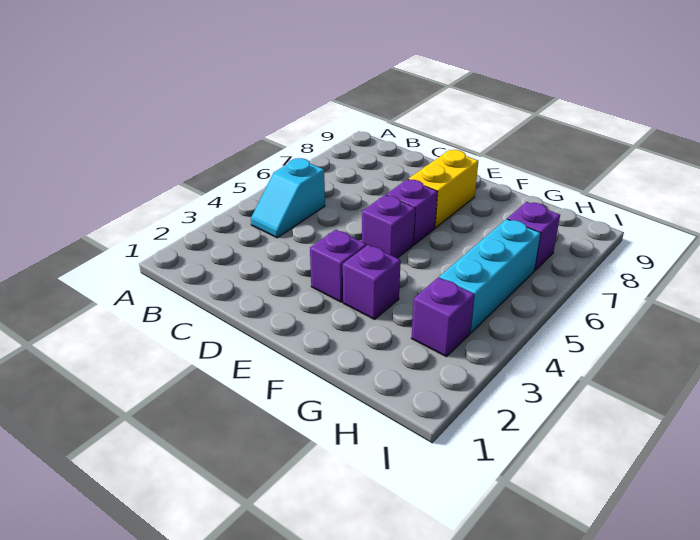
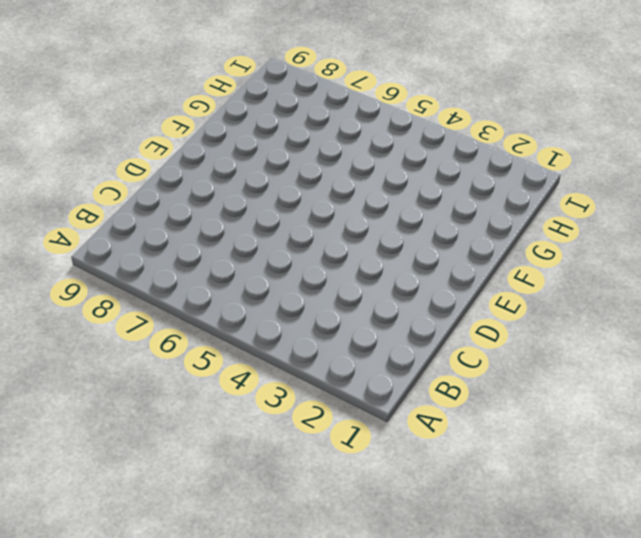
none -> cyan 1x2 slope [251,158,325,238]
none -> purple 1x1 brick [310,230,367,302]

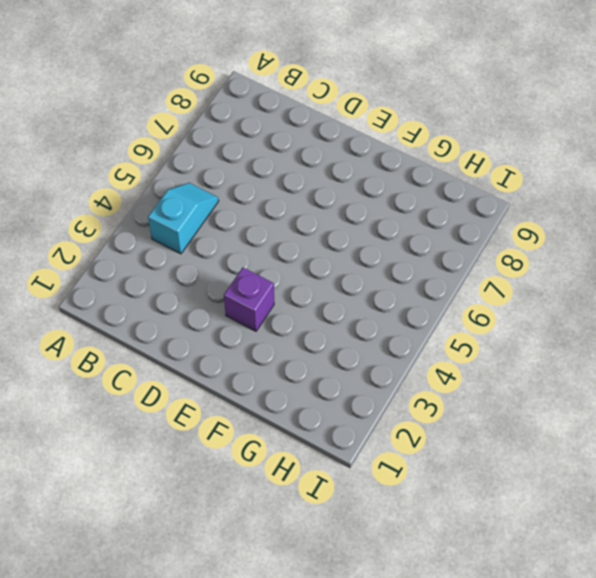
cyan 1x2 slope [148,183,219,254] -> cyan 1x2 slope turned to [251,158,325,238]
none -> purple 1x1 brick [362,195,415,258]
none -> purple 1x1 brick [386,179,438,245]

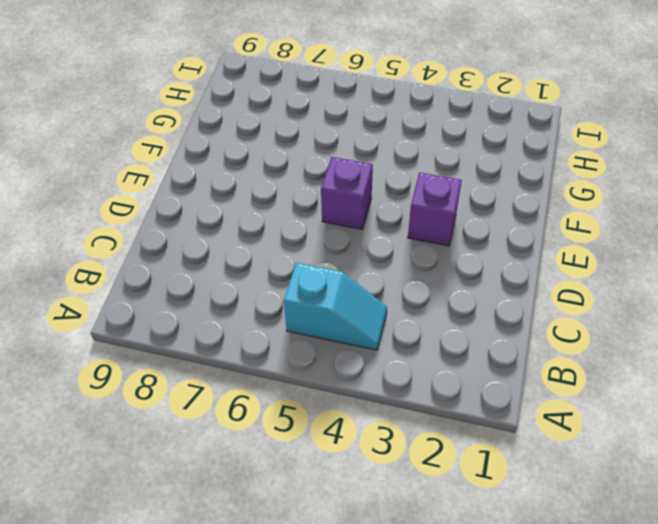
none -> purple 1x1 brick [386,179,438,245]
none -> yellow 1x2 brick [409,150,478,228]

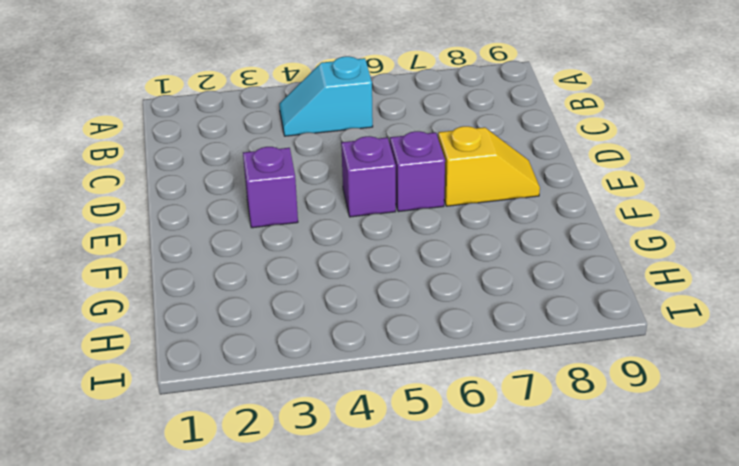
yellow 1x2 slope [438,126,540,206] -> yellow 1x2 brick [409,150,478,228]
none -> purple 1x1 brick [343,245,401,319]
none -> purple 1x1 brick [411,277,474,357]

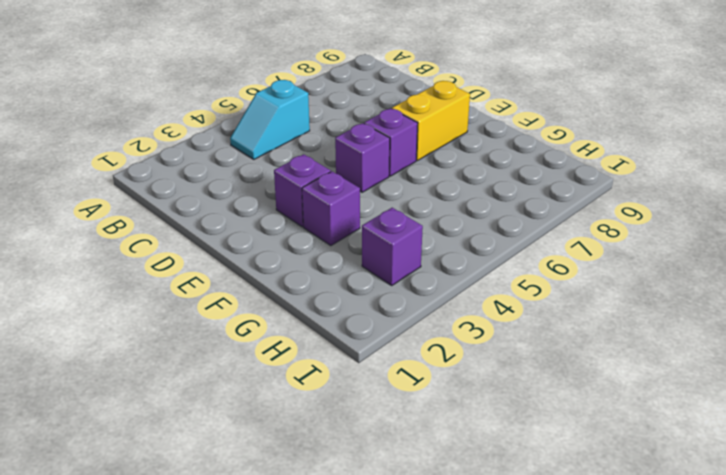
none -> cyan 1x3 brick [439,219,541,333]
none -> purple 1x1 brick [507,202,560,270]

